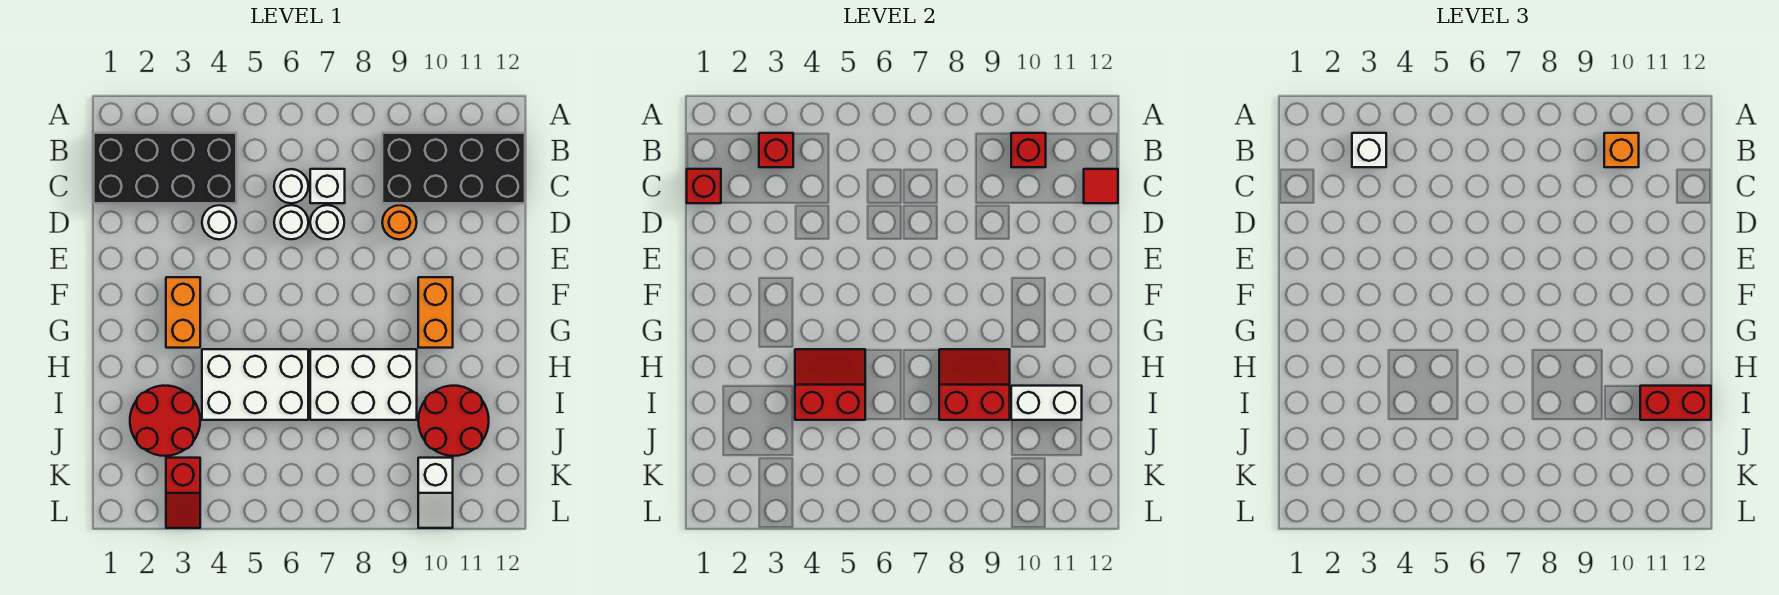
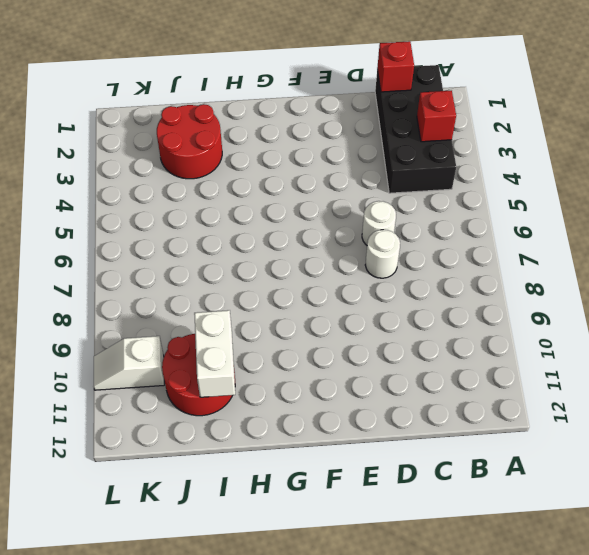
none -> black 2x4 brick [382,133,525,203]
none -> white 1x1 round brick [274,169,308,203]
none -> white 1x1 brick [310,169,345,203]

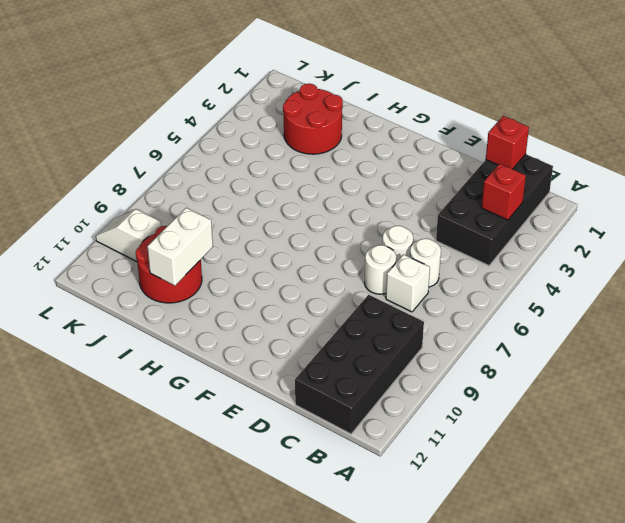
none -> white 1x1 round brick [202,205,236,239]
none -> orange 1x1 round brick [382,205,417,239]
none -> orange 1x2 brick [166,277,200,348]

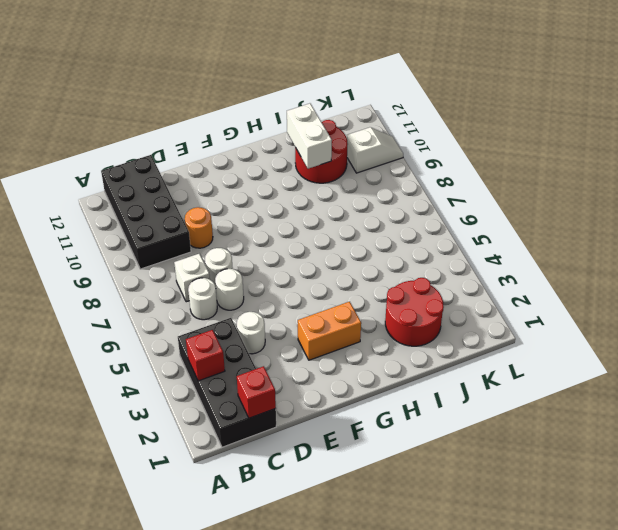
none -> orange 1x2 brick [418,277,453,348]
none -> white 2x3 brick [202,349,308,420]
none -> white 2x3 brick [310,349,417,420]

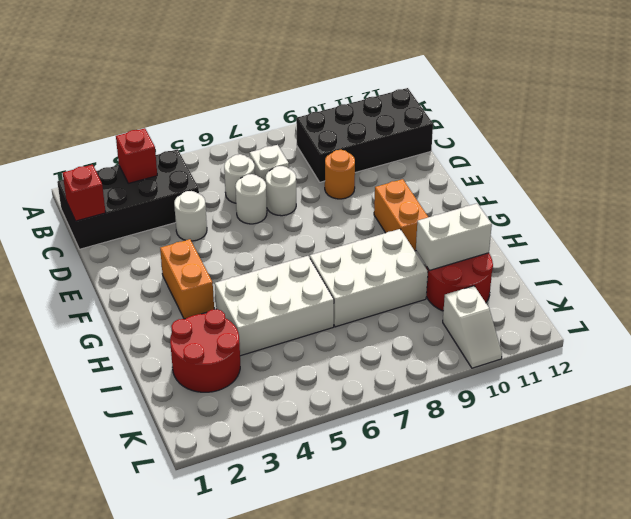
none -> red 1x2 slope [166,458,200,528]
none -> red 1x1 brick [1011,133,1046,167]
none -> red 1x1 tile [1084,169,1118,203]

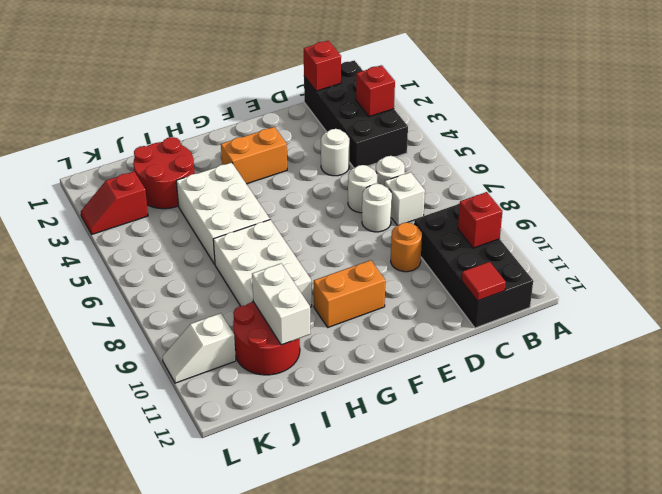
none -> red 2x2 slope [795,349,865,420]
none -> red 2x2 slope [939,349,1010,420]
none -> white 1x1 brick [1352,133,1386,167]

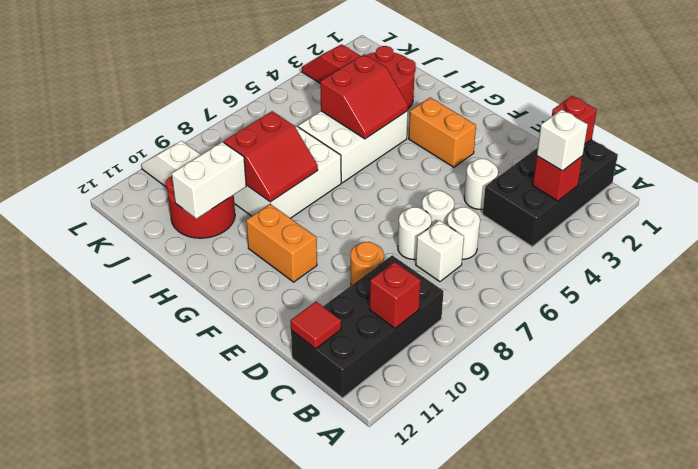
none -> orange 1x1 brick [1604,133,1639,167]
none -> red 1x2 brick [1640,386,1711,420]

